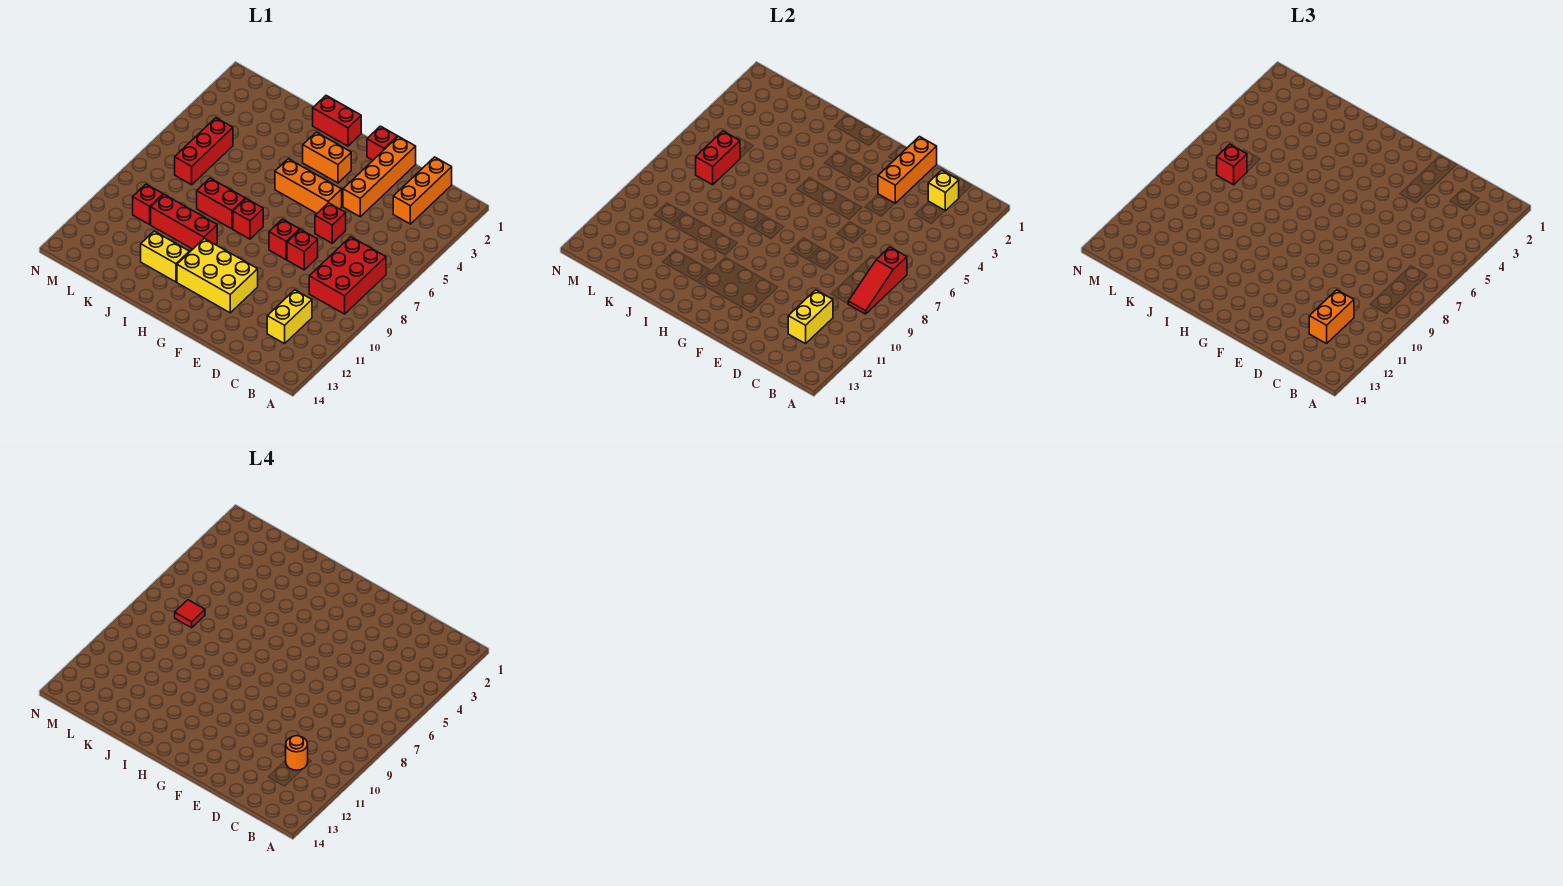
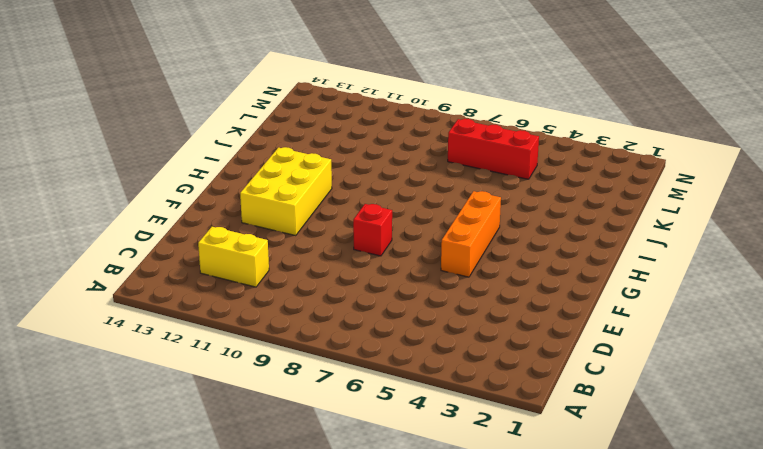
none -> red 2x3 brick [309,237,386,314]
none -> orange 1x3 brick [393,157,452,224]
none -> orange 1x4 brick [343,137,416,217]

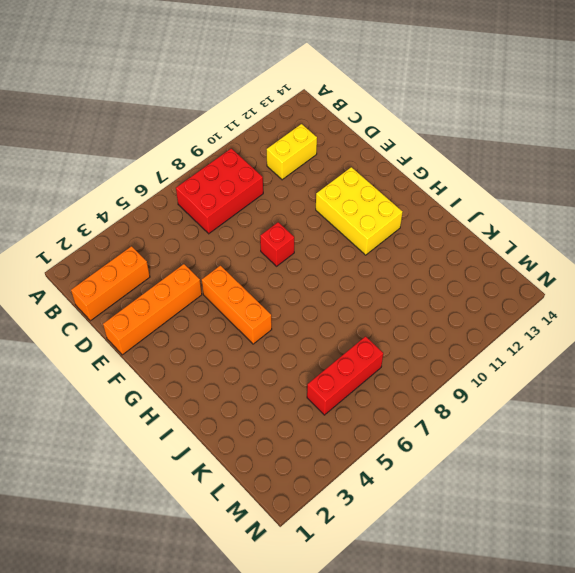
none -> red 1x1 brick [315,203,346,243]
none -> red 1x1 brick [287,230,318,270]
none -> red 1x1 brick [367,126,398,160]

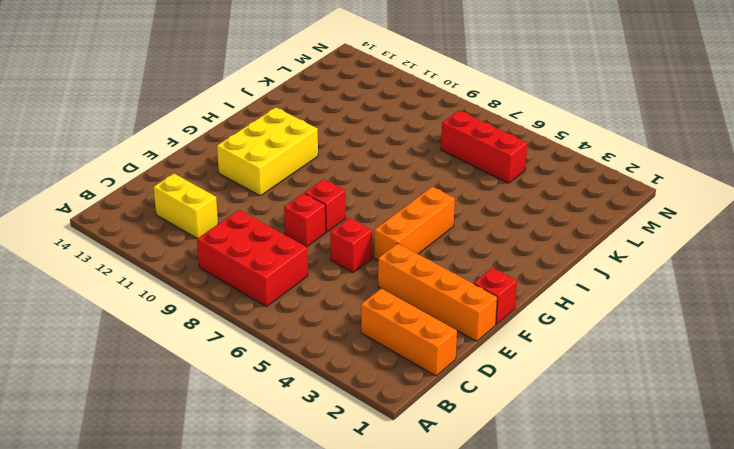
none -> orange 1x2 brick [303,132,351,183]
none -> red 1x2 brick [313,96,361,146]
none -> red 1x1 brick [233,199,263,239]

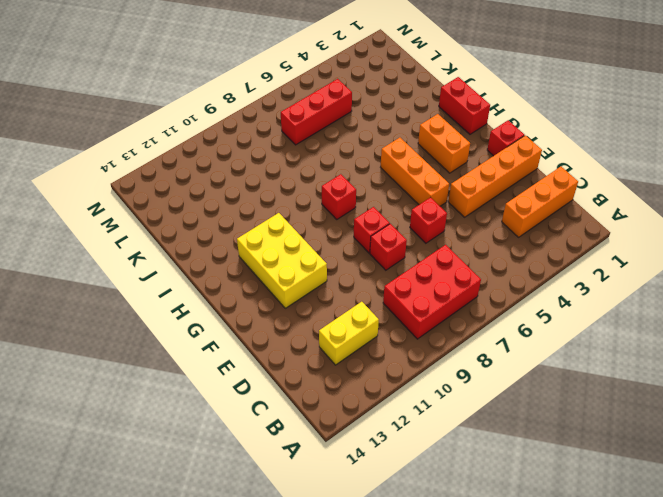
none -> red 1x2 brick [197,178,245,229]
none -> red 1x3 brick [151,195,217,249]
none -> yellow 1x2 brick [141,231,189,282]

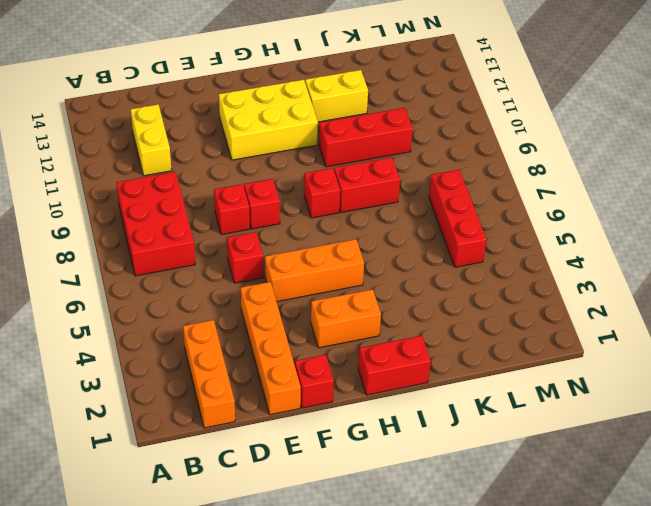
none -> red 1x1 brick [133,184,163,225]
none -> red 1x3 slope [848,247,907,314]
none -> yellow 1x1 brick [928,170,959,211]

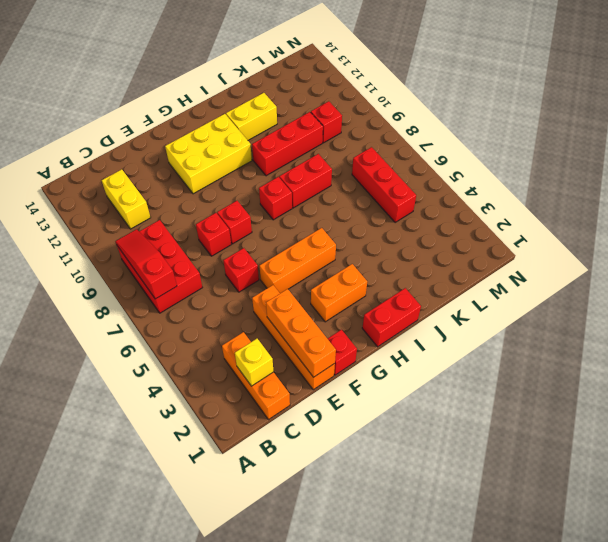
none -> yellow 1x2 brick [788,290,833,344]
none -> red 1x2 brick [696,131,740,185]
none -> orange 1x2 brick [1309,290,1354,344]

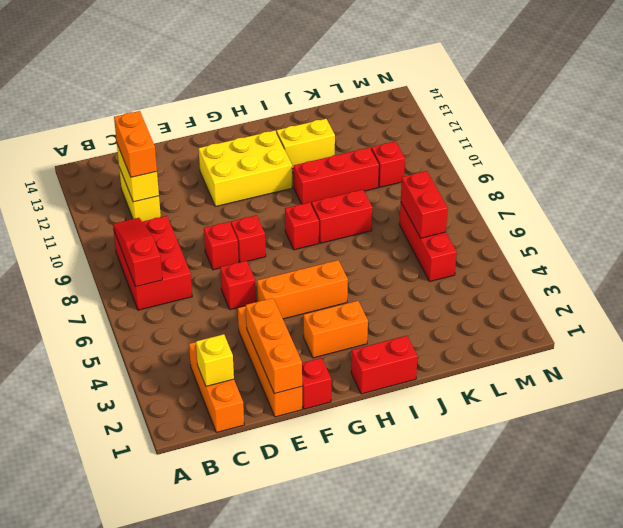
none -> red 1x1 brick [1217,144,1247,185]
none -> orange 1x1 round brick [286,736,308,770]
none -> red 1x1 tile [175,600,205,628]

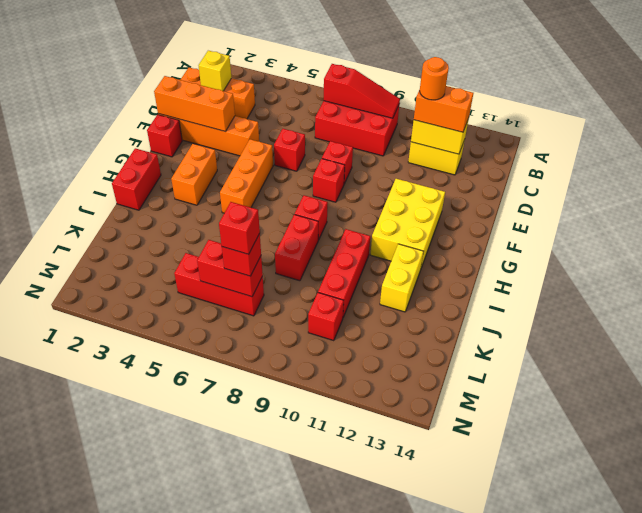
red 1x1 brick [219,202,260,254] -> red 1x1 tile [175,600,205,628]

